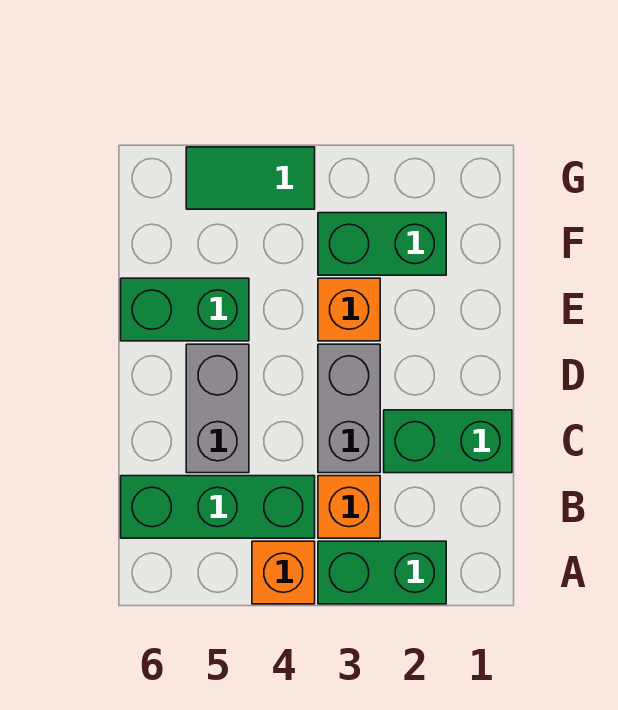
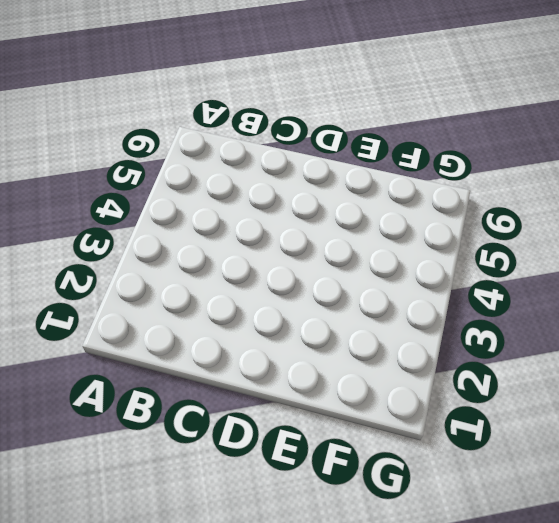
none -> green 1x2 brick [318,541,446,604]
none -> orange 1x1 brick [252,541,315,604]

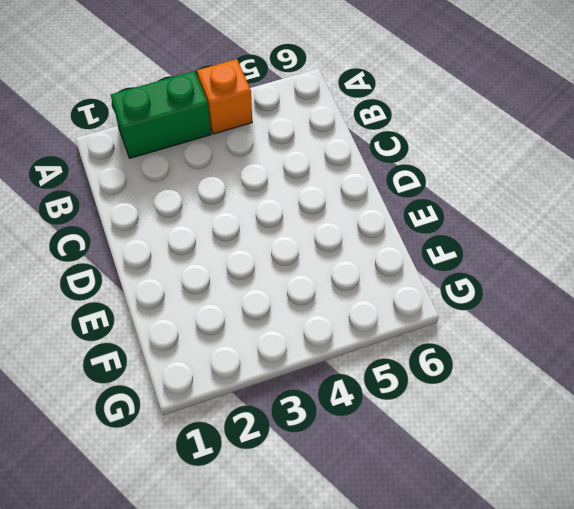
none -> orange 1x1 brick [318,476,380,538]
none -> green 1x3 brick [121,476,315,538]

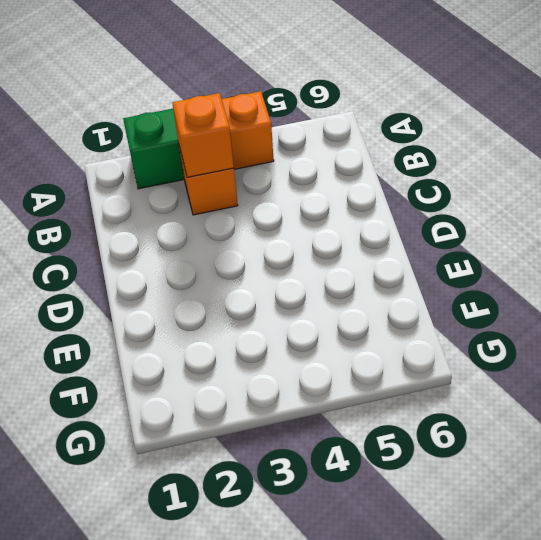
orange 1x1 brick [172,93,234,177] -> orange 1x1 brick moved to [318,278,380,341]
none -> green 1x3 brick [121,476,315,538]
none -> green 1x2 brick [384,410,512,473]

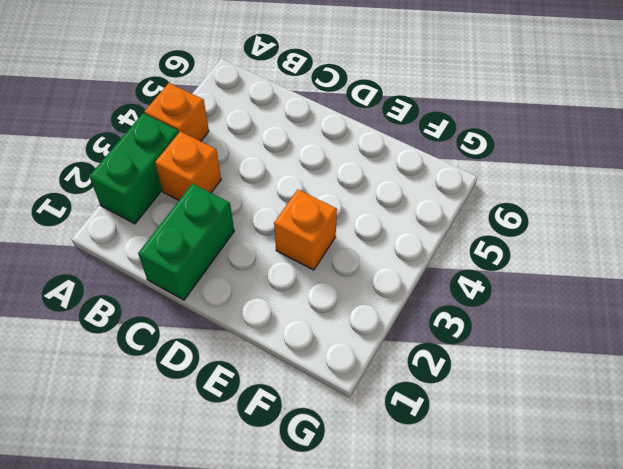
none -> green 1x3 brick [121,476,315,538]
none -> grey 1x2 brick [318,344,380,473]

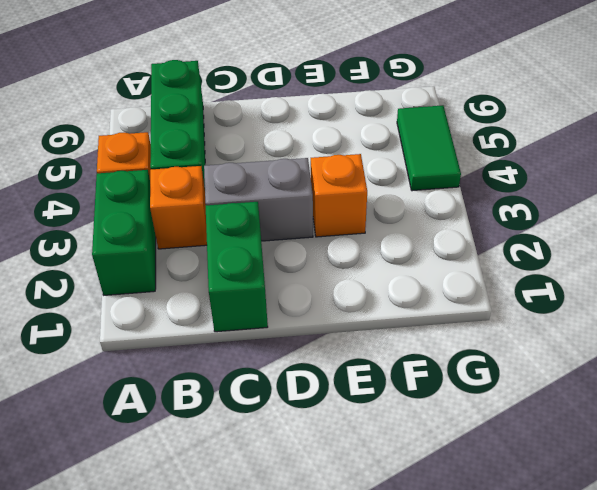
none -> grey 1x2 brick [186,344,249,473]
none -> green 1x2 brick [121,278,249,341]

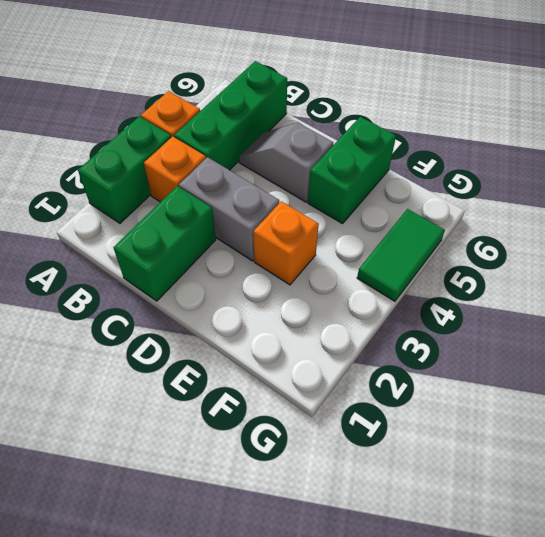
grey 1x2 slope [239,123,333,202] -> grey 1x2 brick [186,344,249,473]
none -> green 1x2 brick [318,213,446,275]

